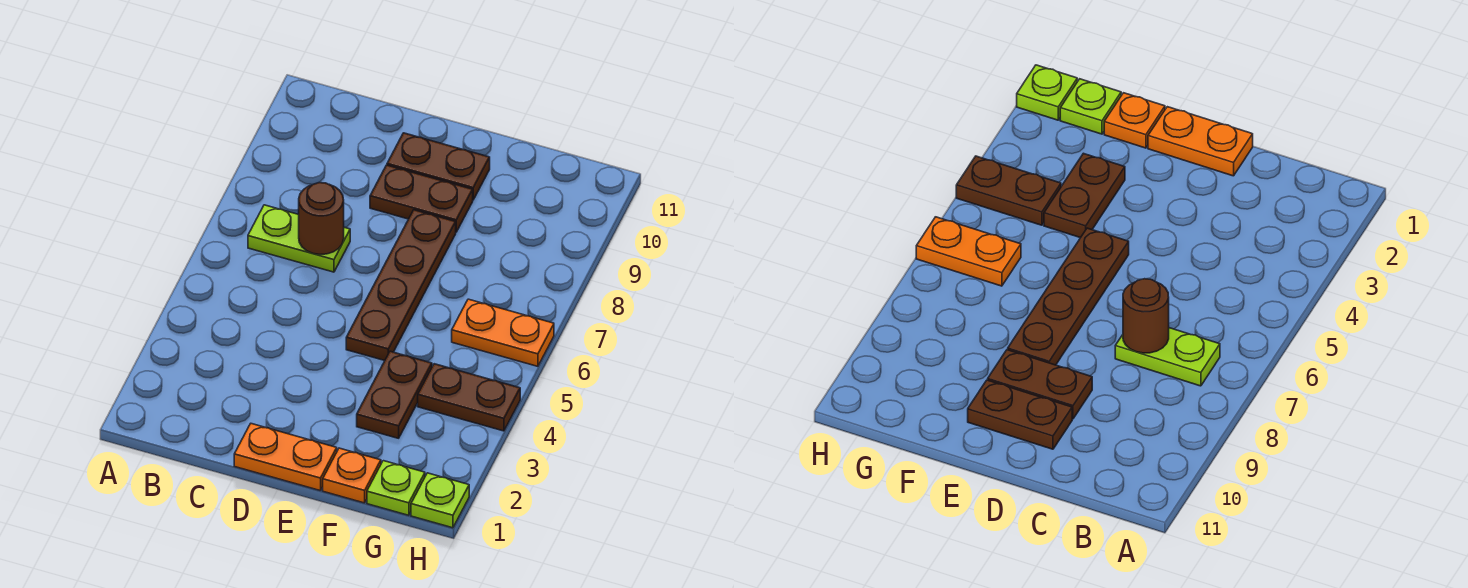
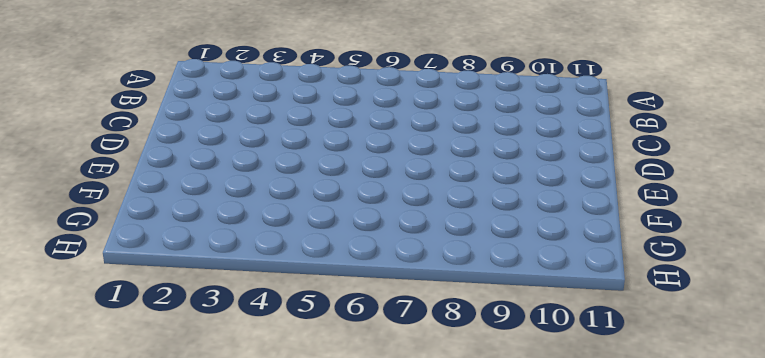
none -> lime 1x2 plate [248,205,350,272]
none -> orange 1x2 plate [234,424,337,491]
none -> brown 1x2 plate [370,165,473,232]

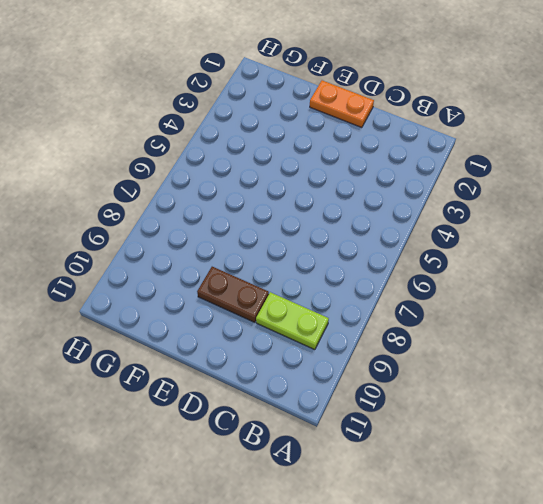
lime 1x2 plate [256,292,329,350] -> lime 1x2 plate moved to [248,205,350,272]
none -> brown 1x2 plate [387,133,490,200]
none -> brown 1x4 plate [346,210,456,361]
none -> orange 1x1 plate [323,448,381,503]

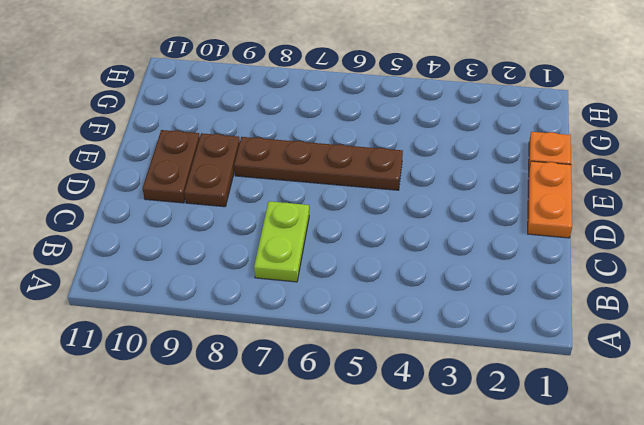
none -> brown 1x2 plate [357,351,432,438]
none -> lime 1x1 plate [367,461,425,515]
none -> brown 1x2 plate [418,364,520,431]

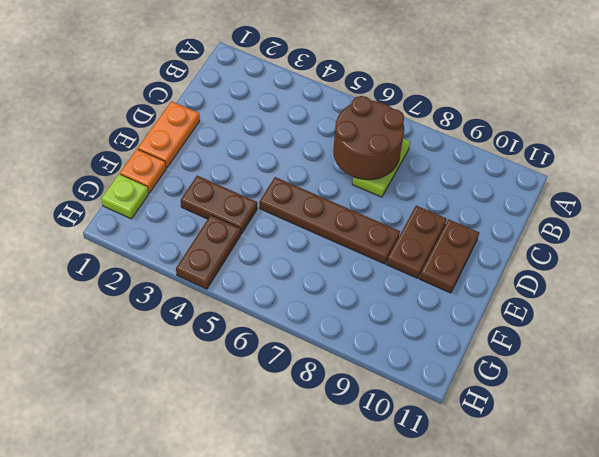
brown 2x2 round brick [333,96,404,180] -> brown 1x1 round brick [299,183,344,254]
none -> orange 1x2 plate [452,299,554,366]
none -> lime 1x1 plate [411,473,469,528]

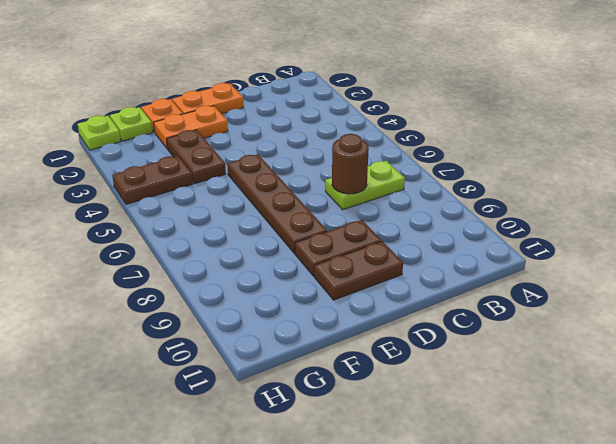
orange 1x2 plate [154,106,228,149] -> orange 1x2 plate moved to [452,299,554,366]

